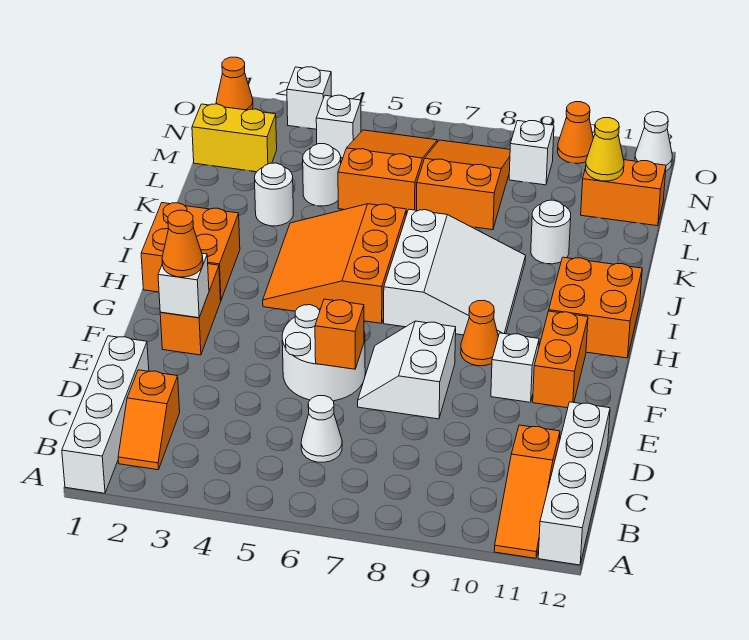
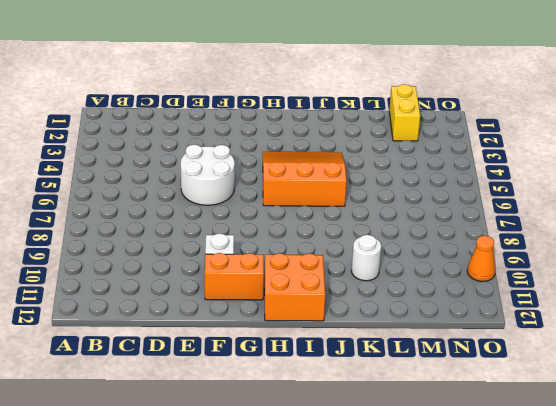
none -> white 1x4 brick [62,336,149,493]
none -> orange 1x3 slope [494,425,560,558]
none -> white 1x4 brick [538,402,610,565]
none -> orange 1x2 slope [118,370,180,470]

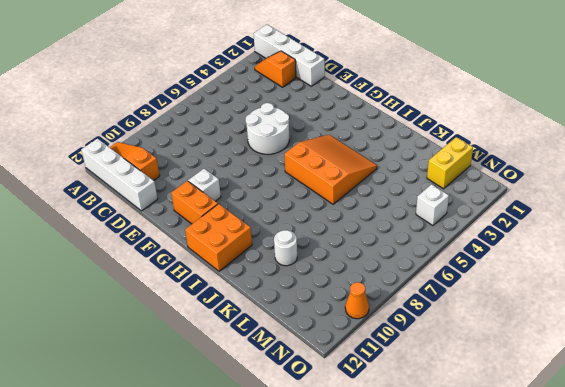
none -> white 1x1 cone [301,396,342,462]
none -> white 2x2 slope [358,321,456,419]
none -> orange 1x2 brick [160,264,221,355]
none -> orange 1x1 cone [461,300,498,366]

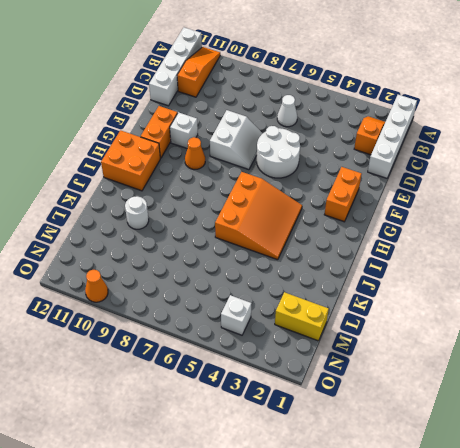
none -> orange 2x2 brick [141,203,240,301]
none -> white 3x3 slope [384,209,526,336]
none -> white 1x1 round brick [255,163,293,226]
none -> white 1x1 round brick [303,144,341,206]

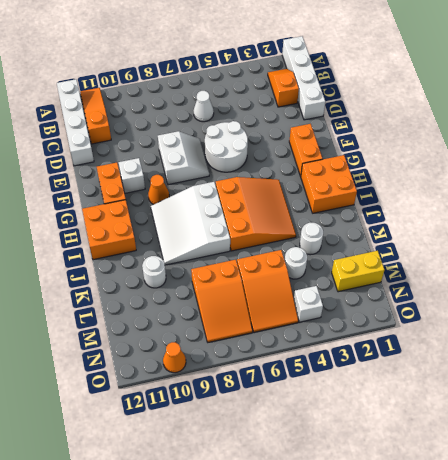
none -> orange 1x2 brick [581,160,666,226]
none -> white 1x1 brick [509,121,554,185]
none -> orange 1x1 cone [216,57,253,110]
none -> white 1x1 brick [287,67,331,129]

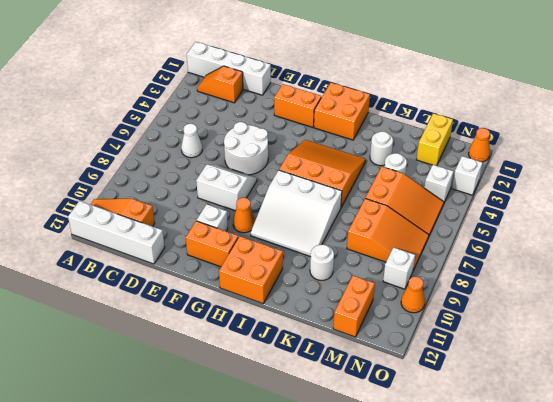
none -> white 1x1 cone [635,112,672,171]
none -> orange 1x1 brick [315,299,364,369]
none -> white 1x1 brick [158,253,209,318]
none -> yellow 1x1 cone [586,118,624,181]

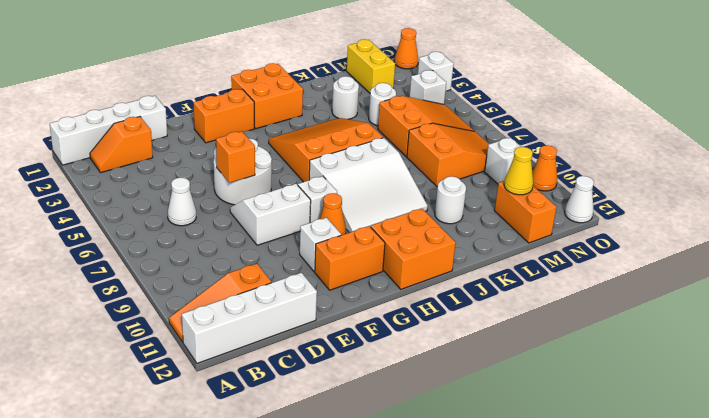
white 1x1 brick [298,176,337,223] -> white 1x1 brick moved to [158,253,209,318]
none -> orange 1x1 cone [162,210,203,277]

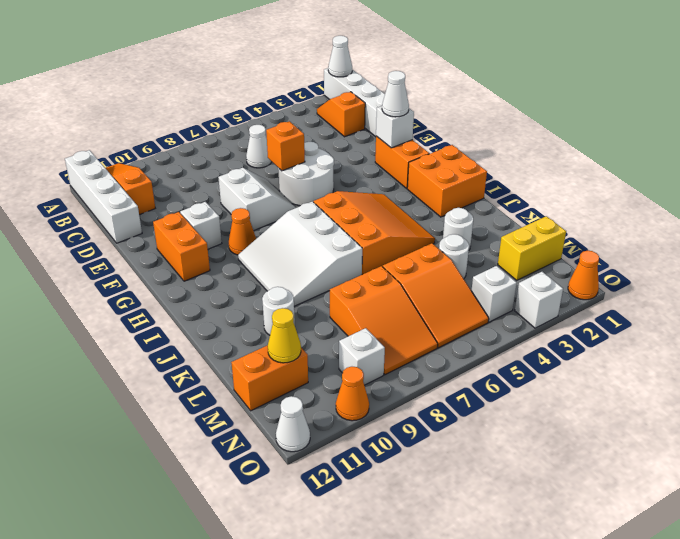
white 1x1 cone [328,36,352,77] -> none
white 1x1 cone [382,71,409,117] -> orange 1x1 cone [162,210,203,277]
none -> orange 2x2 brick [549,257,642,358]

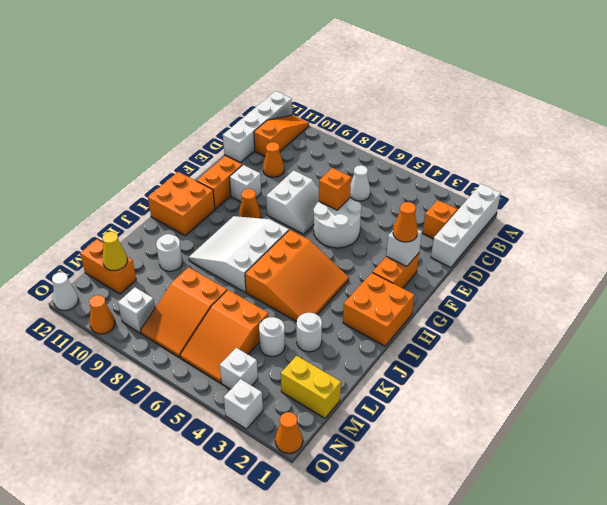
orange 1x1 cone [263,142,284,177] -> none

